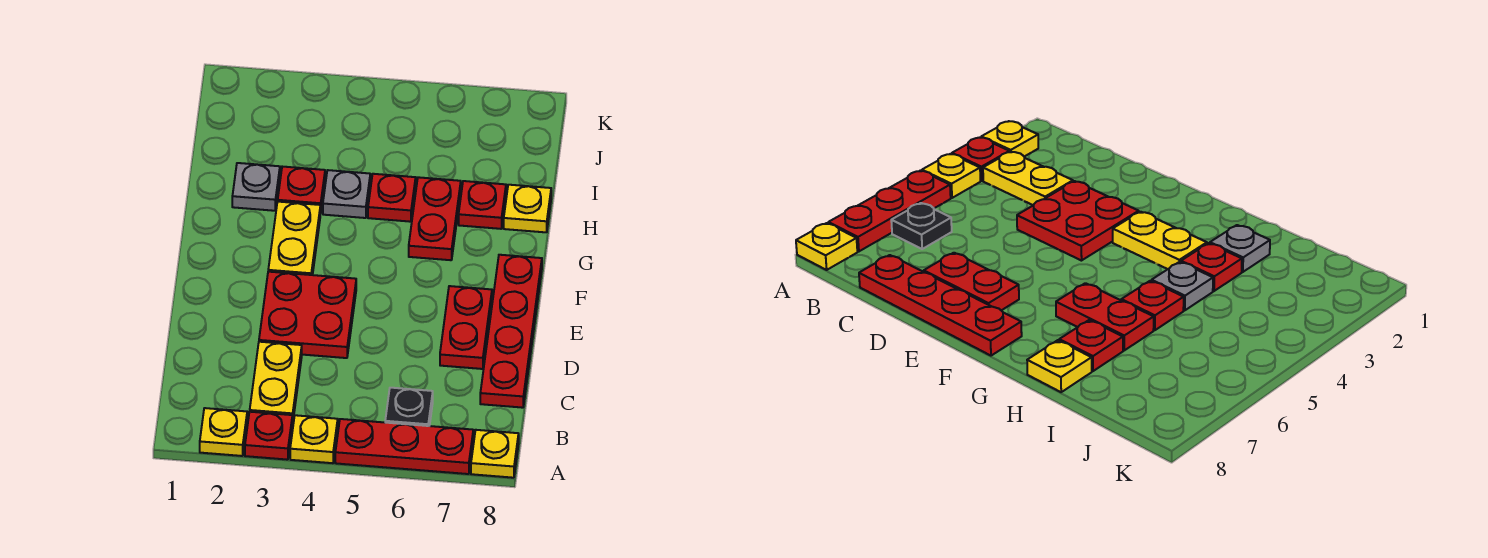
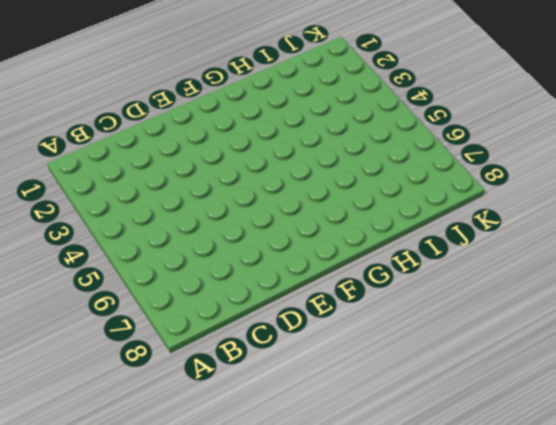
none -> yellow 1x1 plate [200,408,247,456]
none -> red 1x1 plate [245,412,292,460]
none -> yellow 1x1 plate [290,415,338,463]

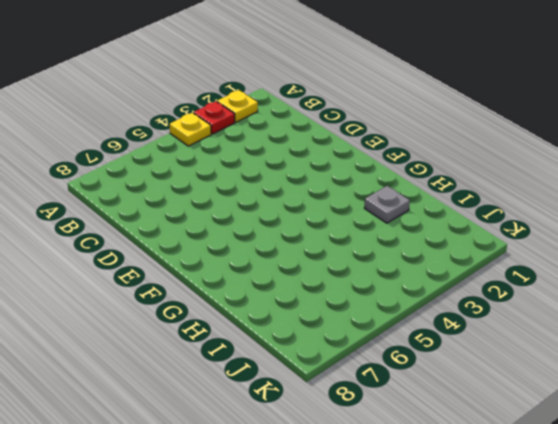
none -> red 1x3 plate [335,419,473,474]
none -> yellow 1x1 plate [471,430,519,478]
none -> yellow 1x2 plate [250,342,302,424]

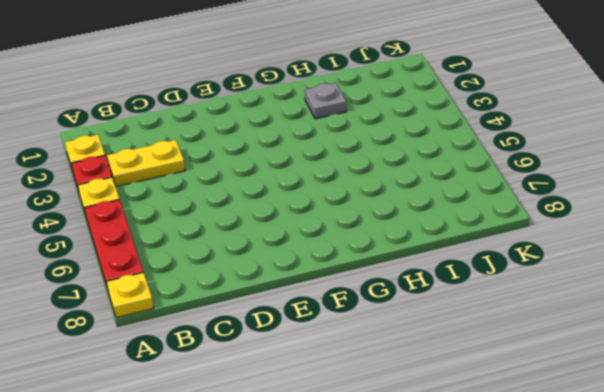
none -> black 1x1 plate [385,388,433,426]
none -> red 1x4 plate [480,255,542,408]
none -> red 2x2 plate [259,272,356,358]

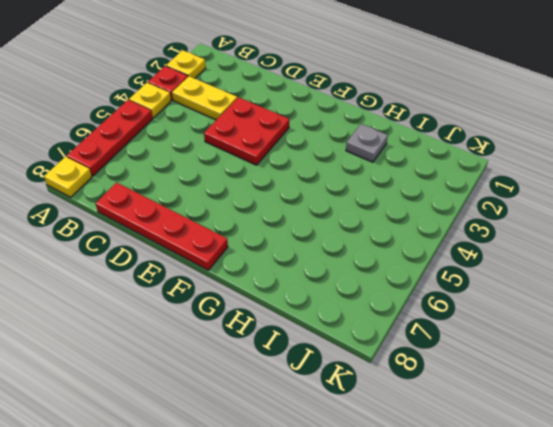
none -> black 1x1 plate [385,388,433,426]
none -> red 1x2 plate [440,286,492,369]
none -> yellow 1x2 plate [268,202,320,275]

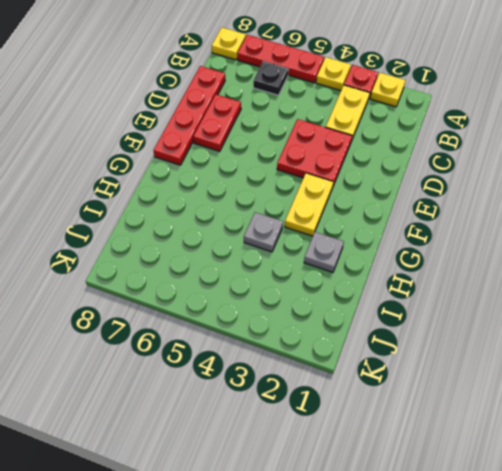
none -> red 1x2 plate [409,177,461,260]
none -> red 1x1 plate [278,167,325,214]
none -> red 1x1 plate [368,174,416,222]

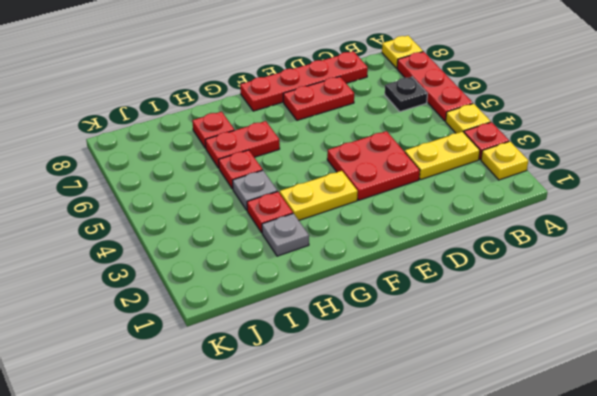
none -> yellow 1x1 plate [504,185,551,232]

